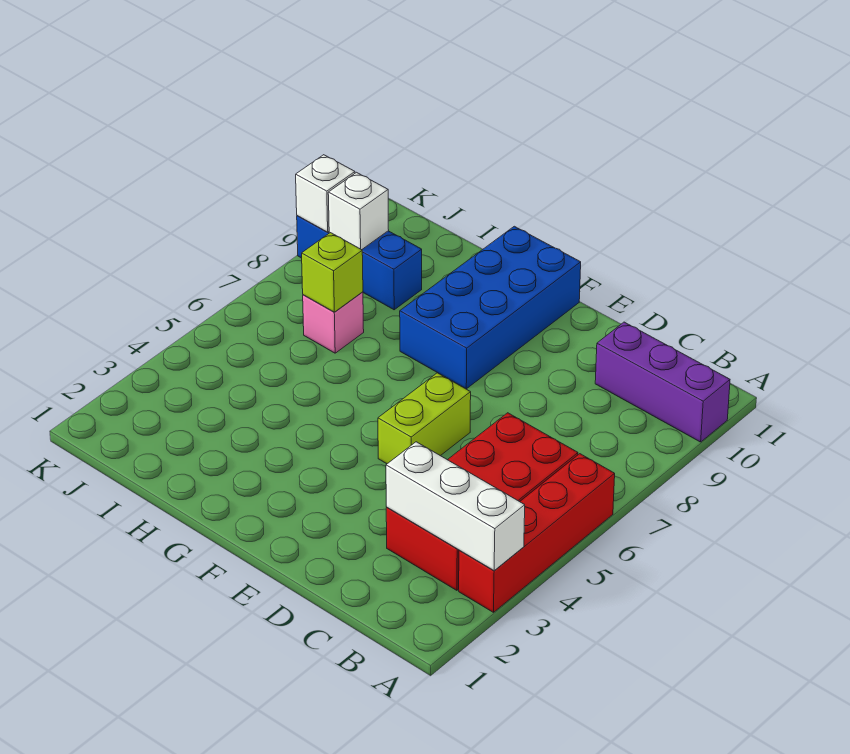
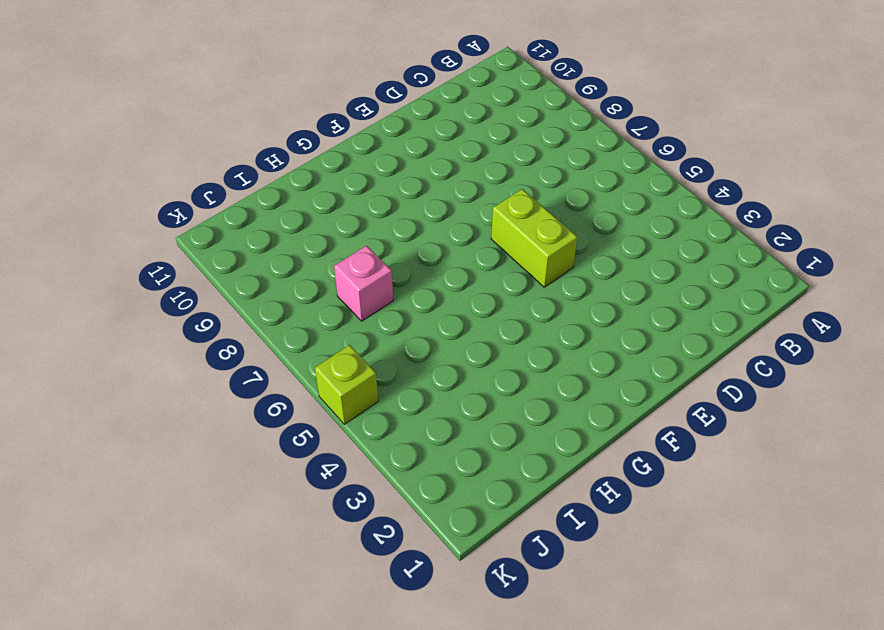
lime 1x1 brick [315,345,378,424] -> lime 1x1 brick moved to [302,233,363,312]
none -> red 1x4 brick [459,454,615,612]
none -> purple 1x3 brick [595,322,730,442]

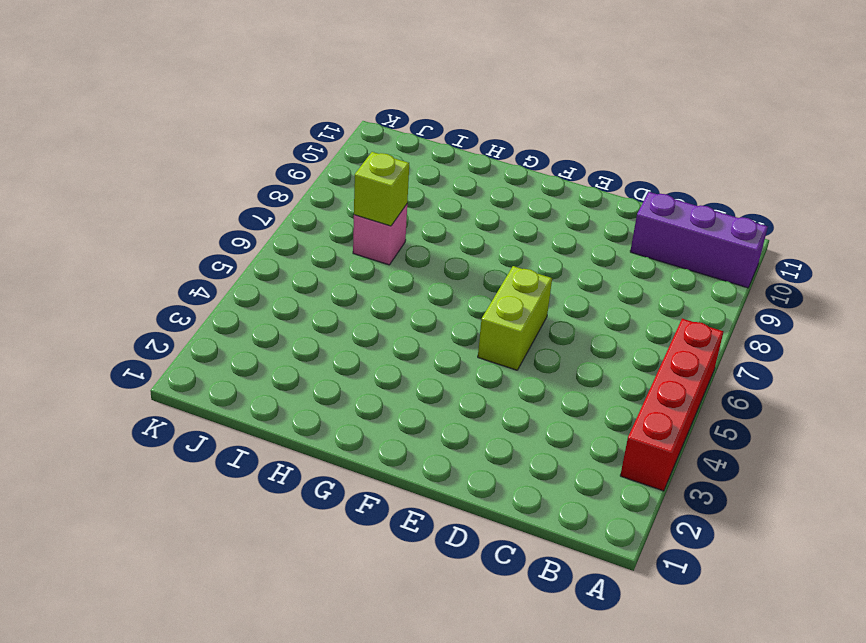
none -> red 2x4 brick [386,413,578,590]
none -> blue 2x4 brick [400,226,581,389]

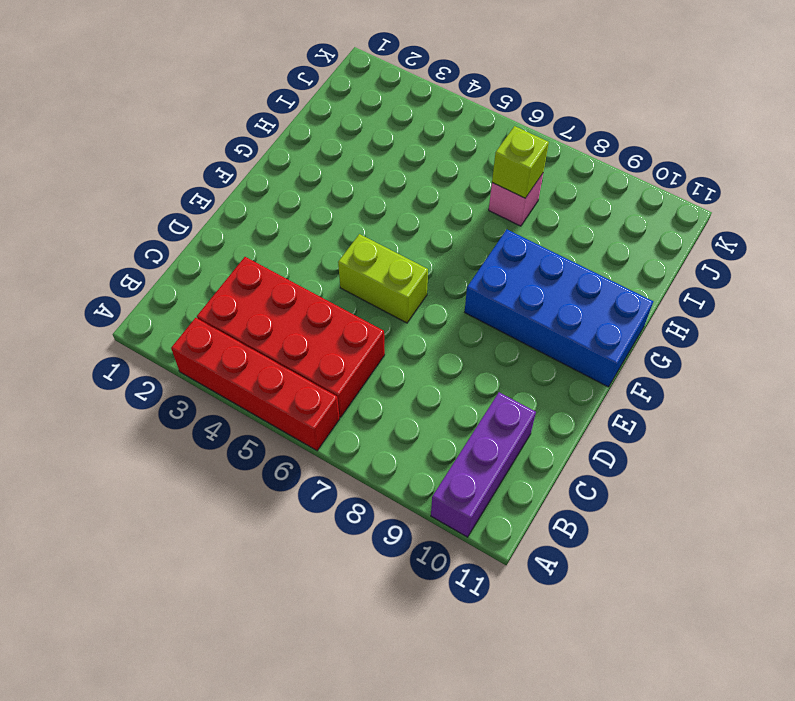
none -> blue 1x3 brick [297,216,422,310]
none -> white 1x3 brick [386,442,525,571]

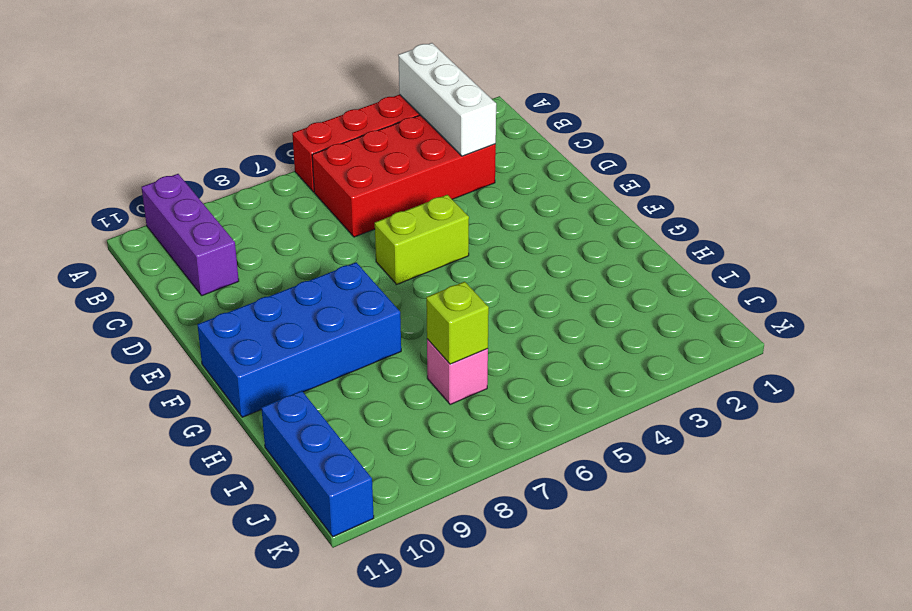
blue 1x3 brick [261,391,374,537] -> blue 1x3 brick moved to [297,216,422,310]
none -> white 1x1 brick [328,172,389,250]
none -> white 1x1 brick [296,155,355,232]

